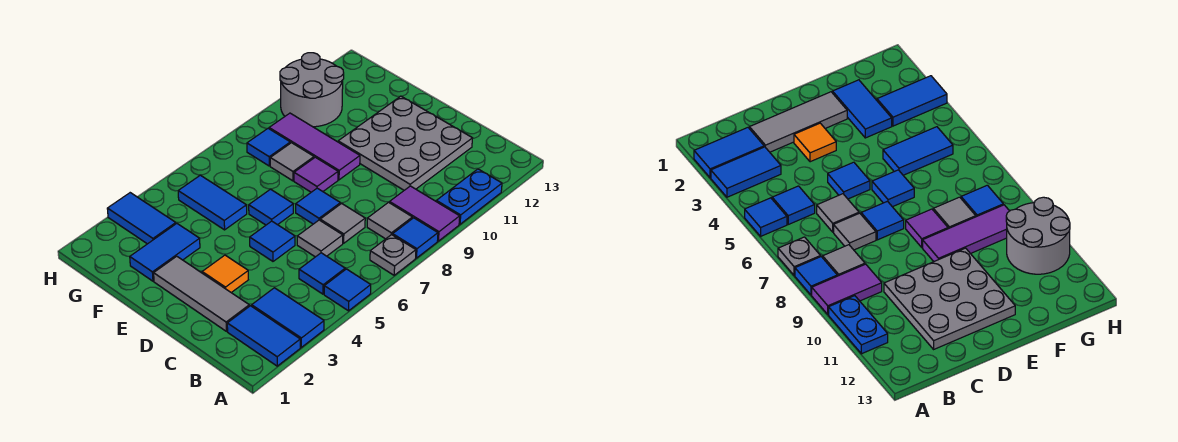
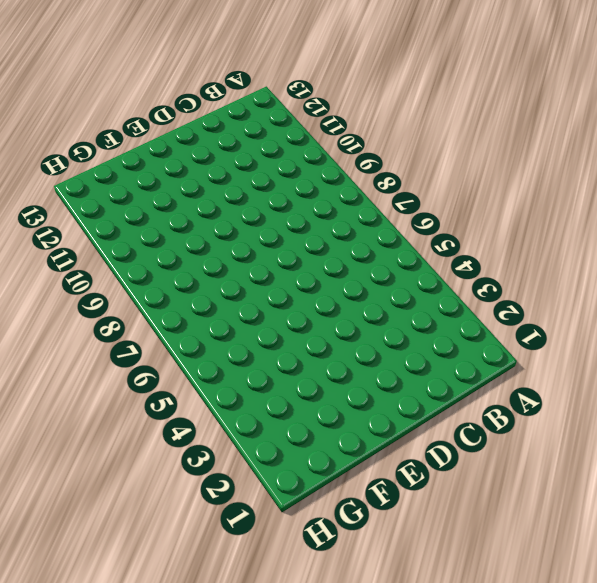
none -> blue 1x2 tile [227,306,300,366]
none -> blue 1x2 tile [252,288,324,347]
none -> blue 1x1 tile [324,269,371,311]

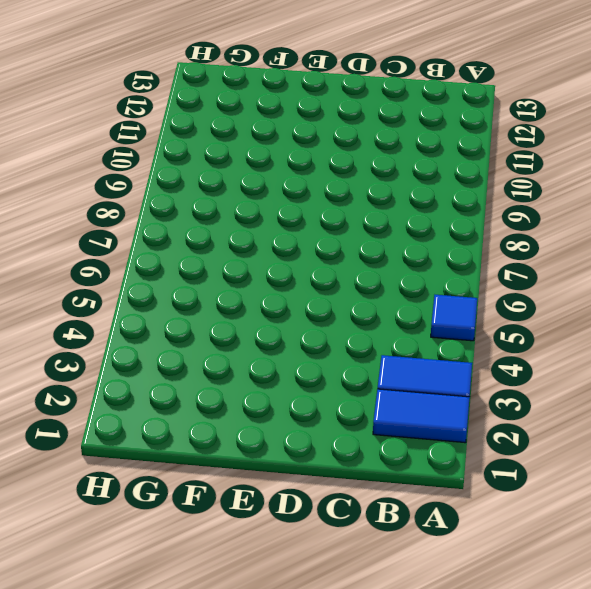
none -> grey 1x1 plate [370,235,416,275]
none -> blue 1x1 tile [393,218,438,258]
none -> purple 1x2 tile [390,186,460,241]

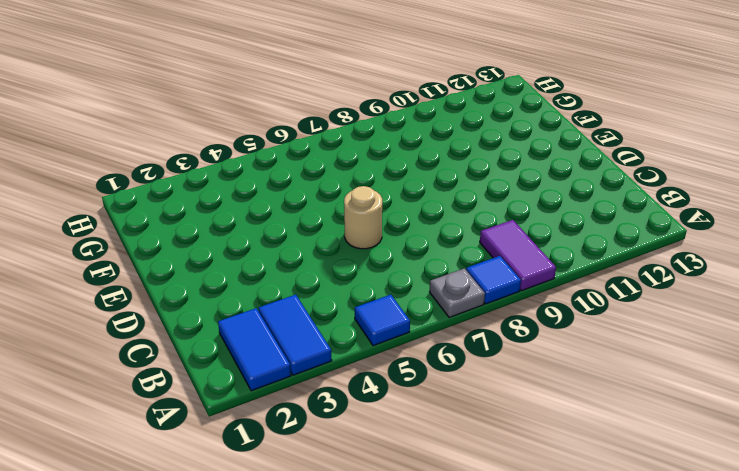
tan 1x1 round brick [344,186,382,249] -> none
none -> blue 1x2 plate [436,169,502,224]
none -> blue 1x1 tile [299,253,345,294]
none -> grey 1x1 tile [367,202,412,239]

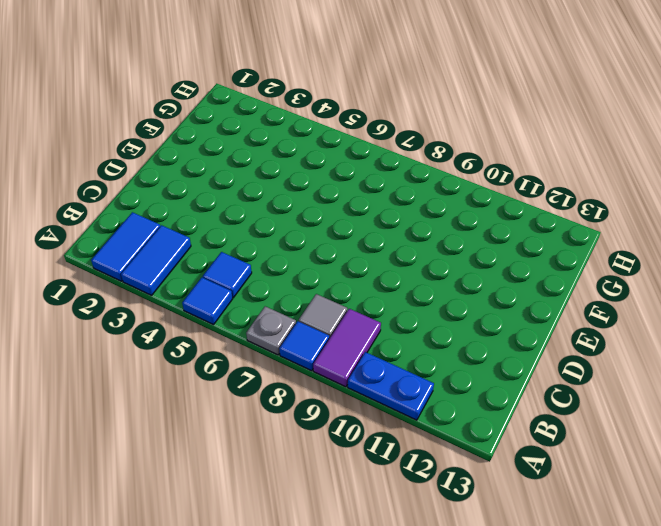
none -> grey 1x3 tile [154,256,249,331]
none -> grey 1x1 tile [297,220,343,257]
none -> grey 1x1 tile [320,203,365,243]

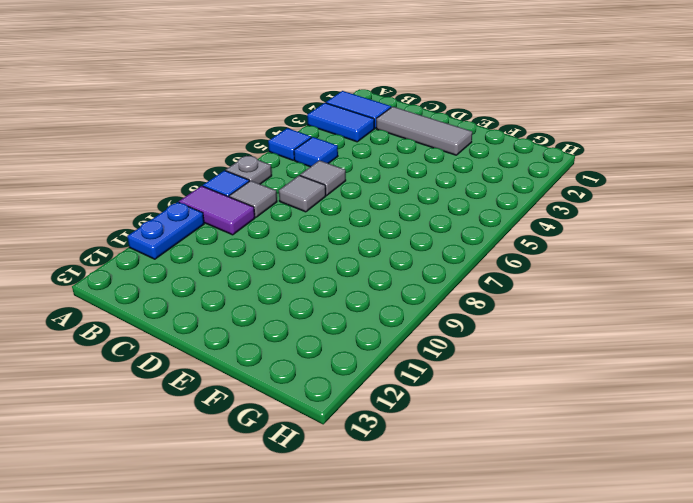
none -> grey 3x3 plate [338,96,472,190]
none -> orange 1x1 tile [202,255,248,293]
none -> blue 1x1 tile [250,221,295,261]

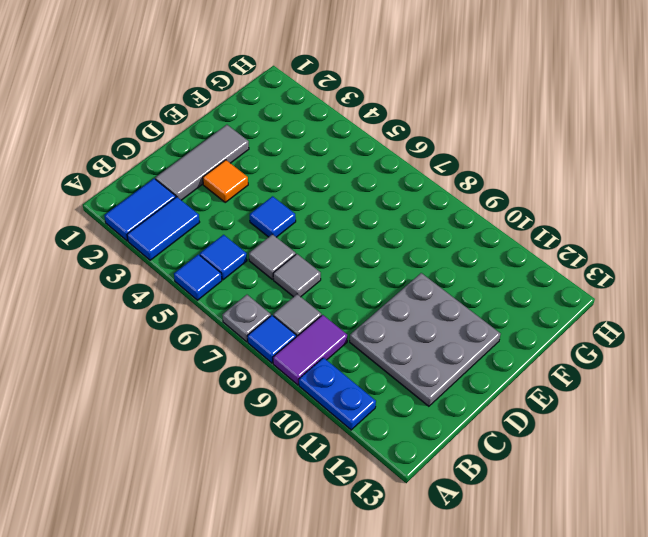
none -> blue 1x1 tile [296,188,340,224]
none -> blue 1x1 tile [249,189,293,225]
none -> purple 1x1 tile [294,157,338,192]

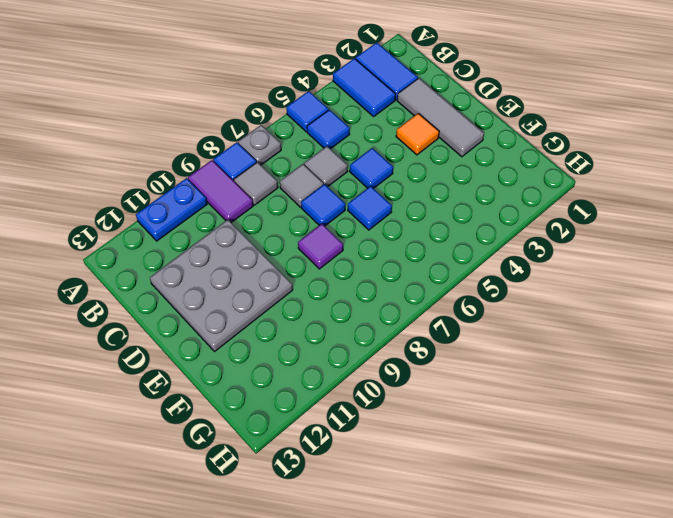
none -> purple 1x3 tile [269,113,360,180]
none -> blue 1x2 tile [130,224,200,281]
none -> blue 1x2 tile [178,175,247,230]

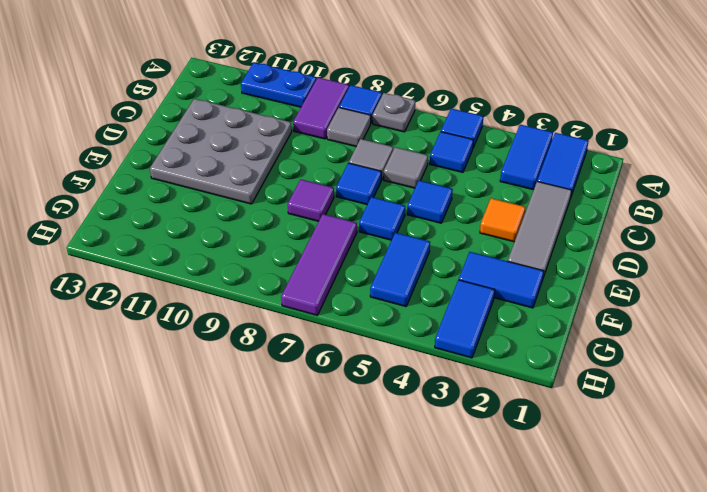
purple 1x3 tile [281,214,357,315] -> purple 1x3 tile moved to [269,113,360,180]
none -> grey 1x1 tile [270,143,314,181]
none -> blue 1x1 tile [247,128,290,166]
none -> grey 2x2 round brick [280,53,344,127]

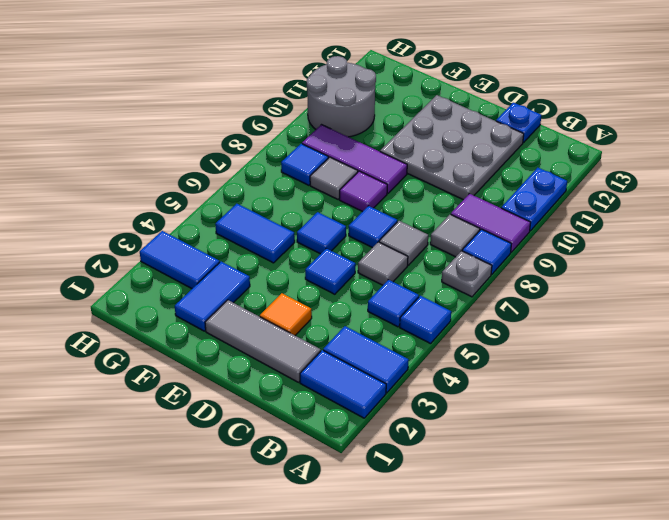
blue 1x1 plate [496,103,541,143] -> none

